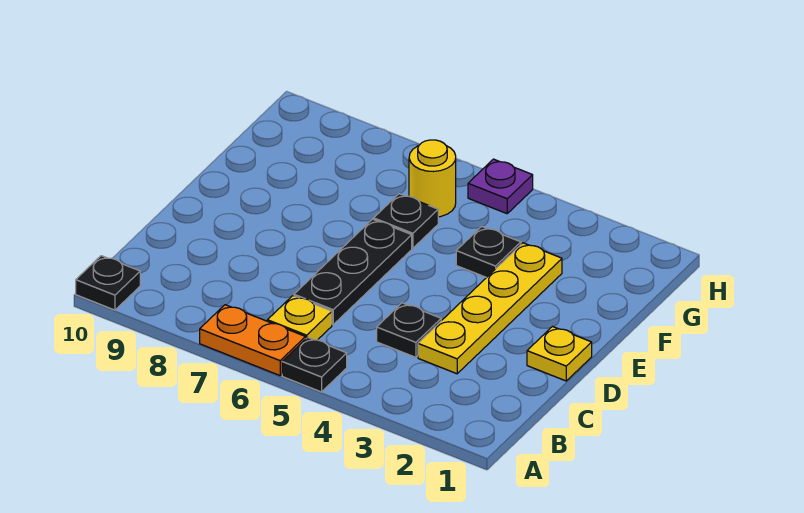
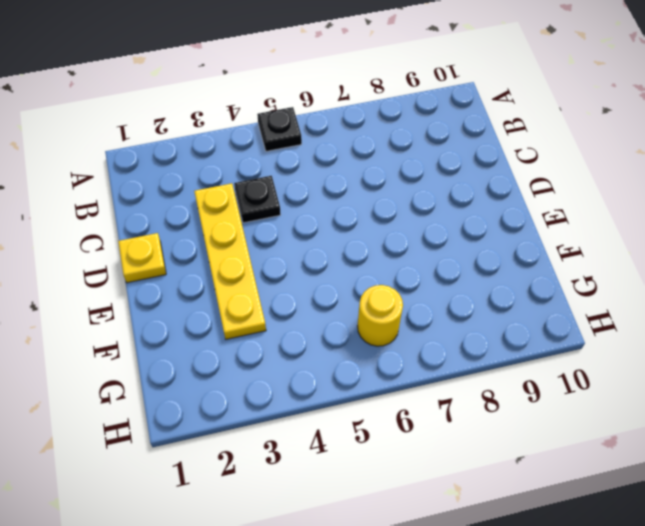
none -> orange 1x2 plate [200,305,306,375]
none -> black 1x1 plate [76,256,140,310]
none -> yellow 1x1 plate [267,296,332,340]

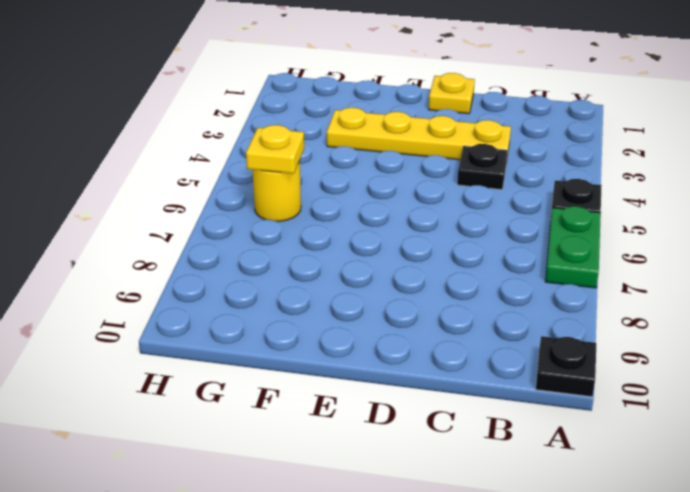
green 1x2 plate [545,206,601,288] -> orange 1x2 plate [200,305,306,375]
yellow 1x1 plate [246,125,304,174] -> yellow 1x1 plate moved to [267,296,332,340]
none -> black 1x3 plate [294,219,412,325]
none -> black 1x1 plate [456,226,521,278]
none -> black 1x1 plate [374,194,438,248]

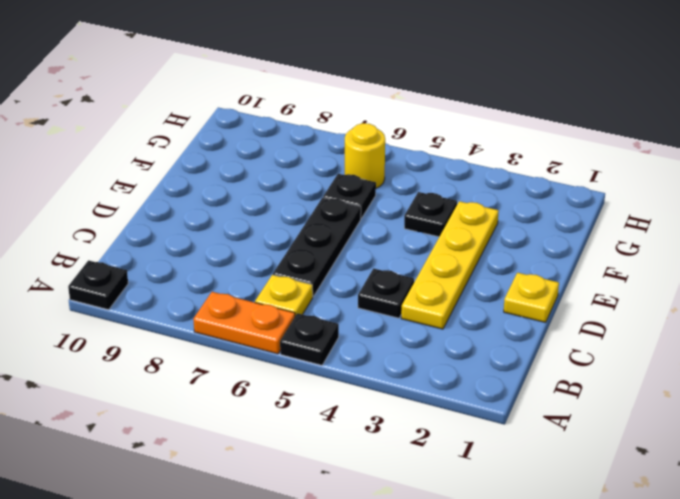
none -> purple 1x1 plate [468,159,533,214]

